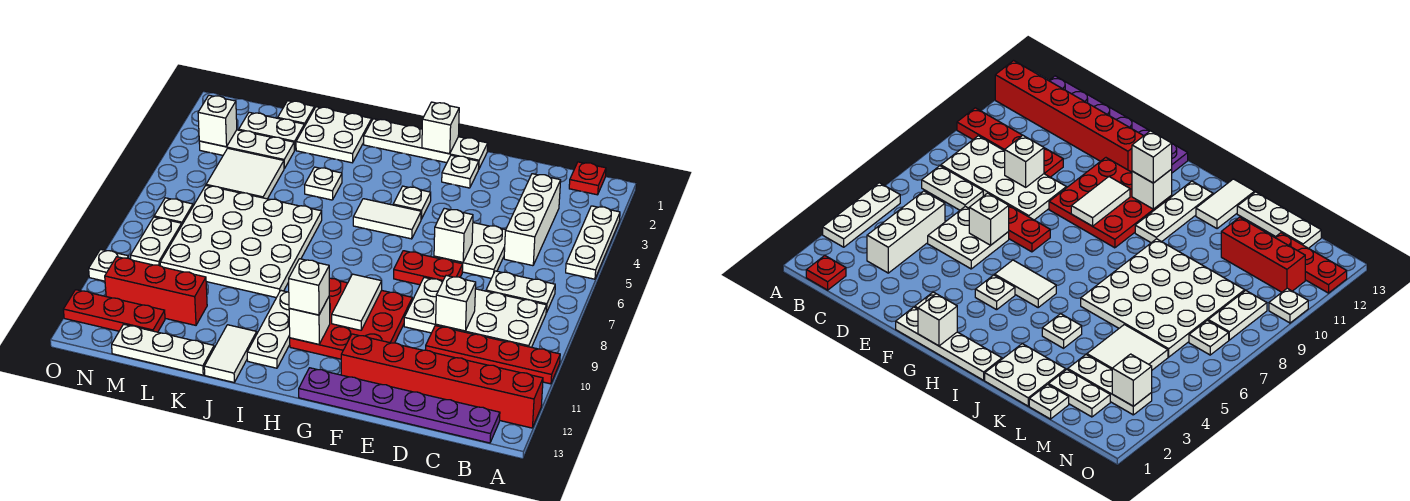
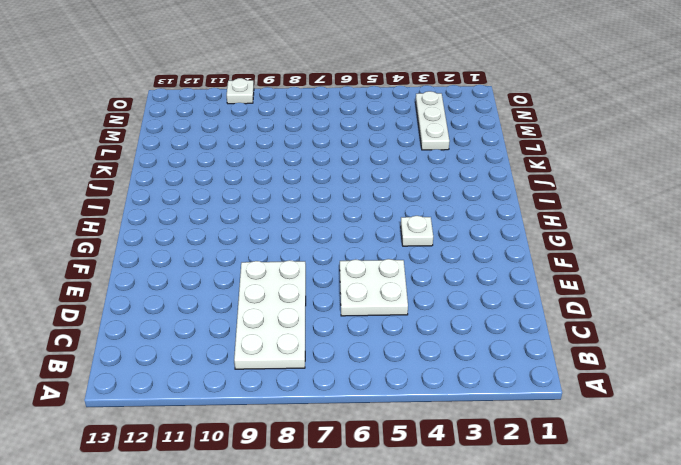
none -> white 1x3 plate [566,206,620,279]
none -> red 1x4 plate [425,326,560,384]
none -> red 1x6 brick [341,334,543,428]
none -> red 1x1 plate [569,162,606,195]

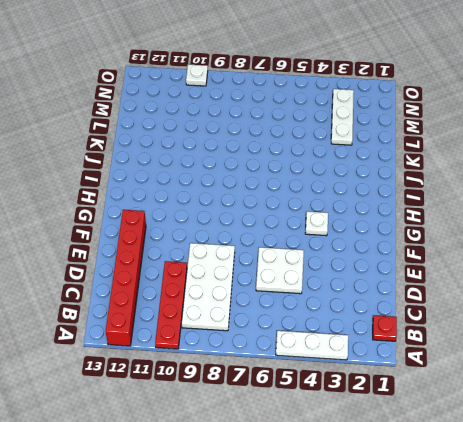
none -> white 1x2 plate [486,271,555,313]
none -> purple 1x6 plate [299,368,500,443]
none -> white 1x3 brick [504,174,561,266]
none -> red 1x2 plate [394,251,463,285]

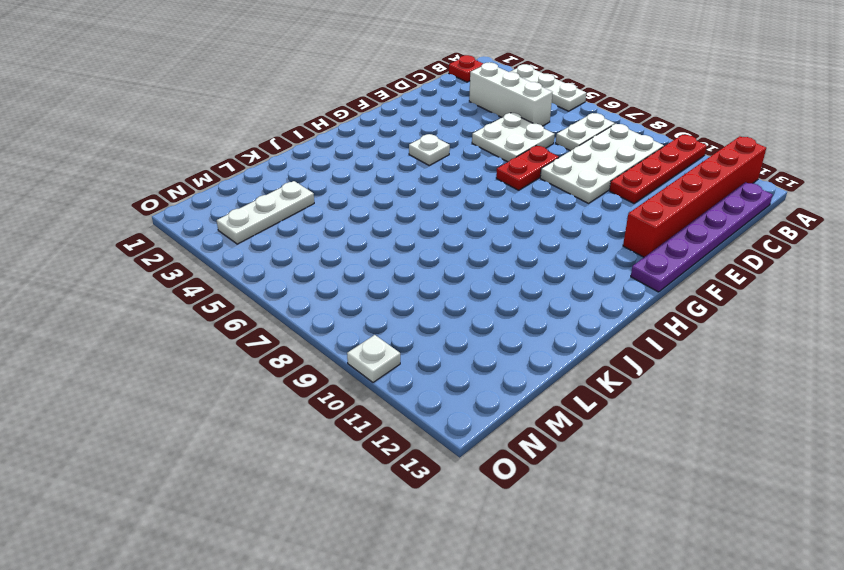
none -> white 1x4 plate [364,119,488,168]
none -> white 1x1 plate [442,155,479,188]
none -> red 3x3 plate [290,278,412,359]
none -> white 1x2 tile [353,199,421,239]

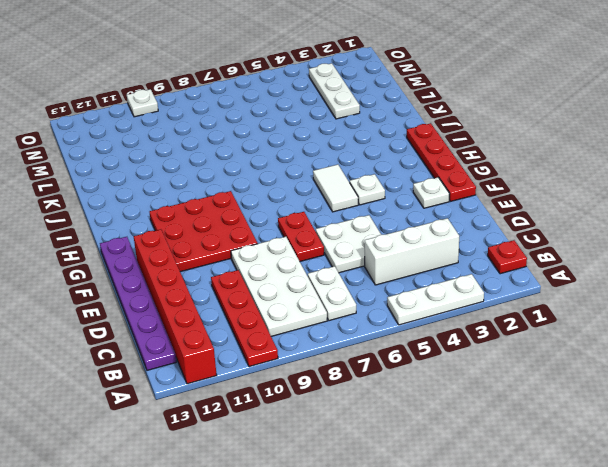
red 1x4 plate [407,123,476,201] -> white 1x4 plate [364,119,488,168]
none -> white 1x3 plate [247,291,290,368]
none -> white 2x2 plate [296,107,372,163]
none -> white 1x1 plate [305,167,342,200]
none -> white 4x4 plate [160,186,322,298]

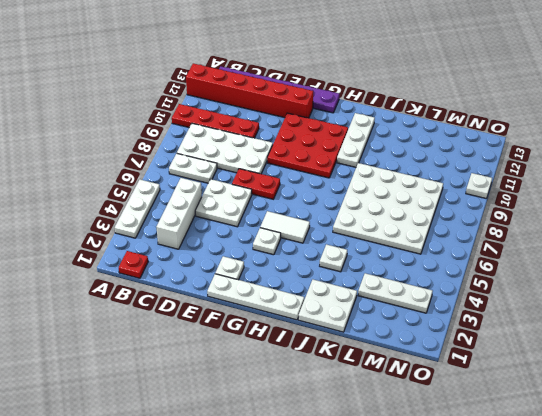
none -> white 1x2 tile [204,325,257,382]
none -> white 1x3 plate [112,324,214,375]
none -> white 1x1 plate [278,101,314,126]
none -> white 1x2 plate [239,112,304,150]

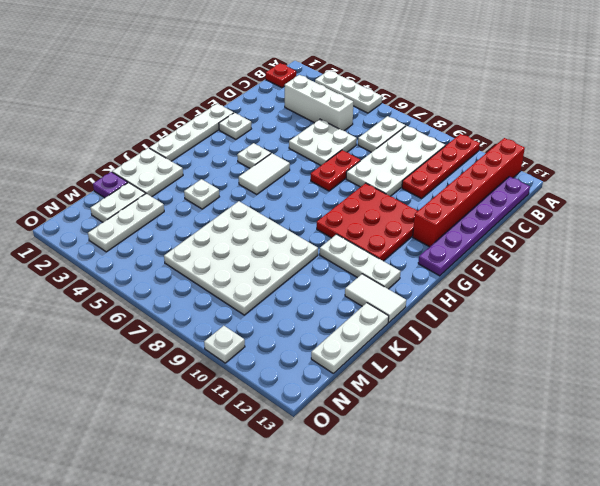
purple 1x1 plate [93,172,128,198] -> white 1x1 plate [278,101,314,126]
none -> white 2x2 tile [206,148,284,199]
none -> red 1x3 brick [105,257,207,325]
none -> red 1x3 plate [63,290,165,332]
none -> white 1x1 plate [154,198,193,224]

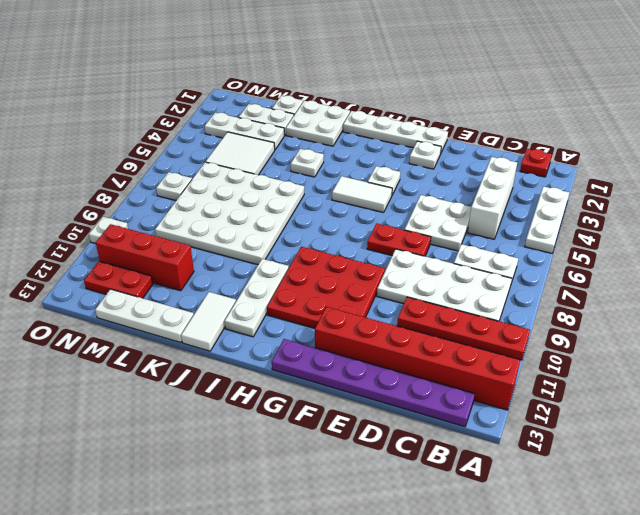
red 1x2 plate [84,261,153,298] -> red 1x3 plate [63,290,165,332]
none -> white 1x2 plate [131,217,182,266]
none -> white 1x1 brick [436,276,476,331]
none -> white 1x1 brick [434,208,473,262]
none -> white 1x1 brick [422,102,459,154]

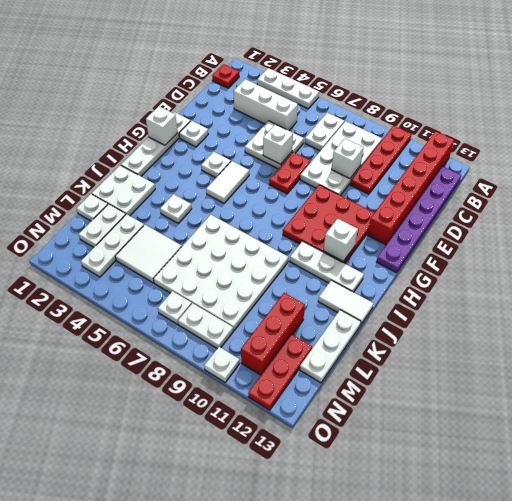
none -> white 1x2 tile [332,274,382,330]
none -> white 1x1 brick [198,95,237,147]
none -> white 1x1 brick [289,259,329,315]

